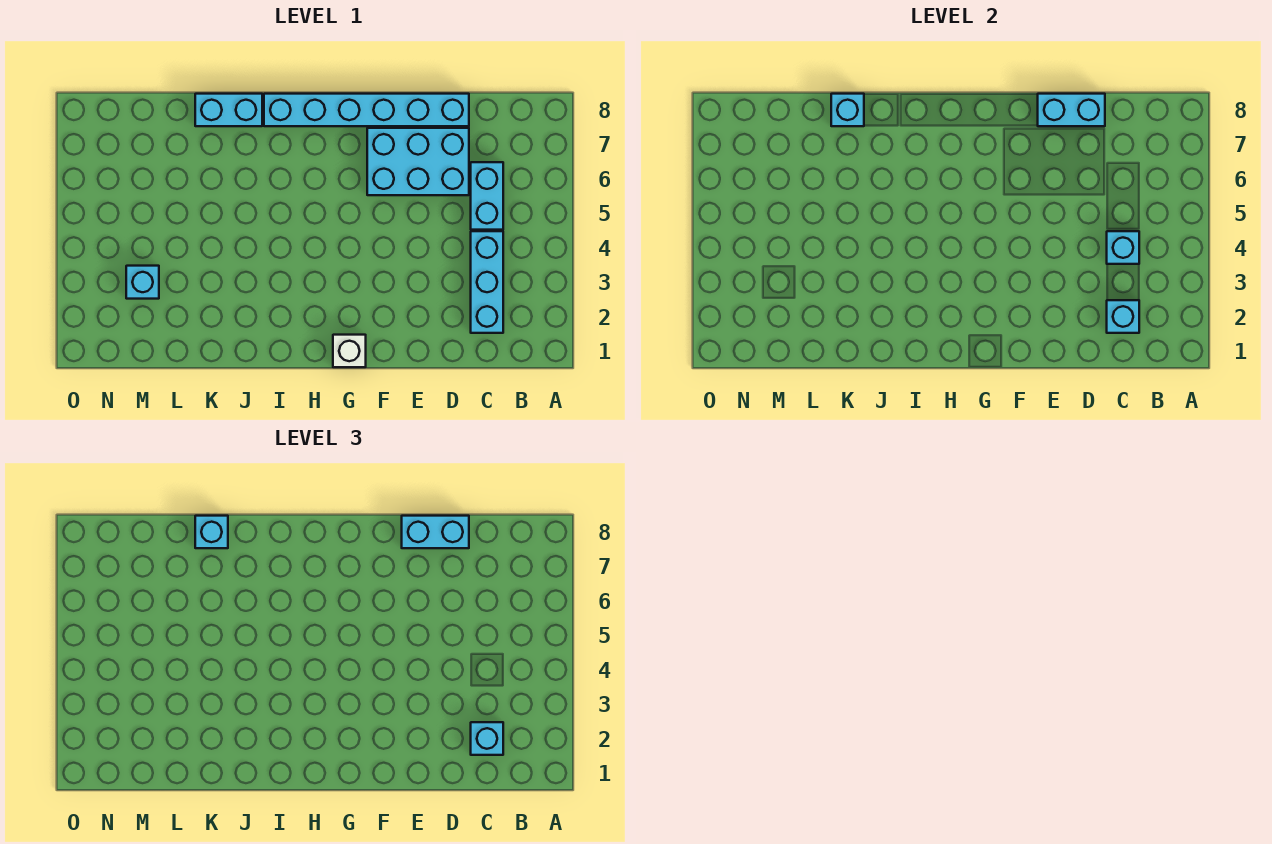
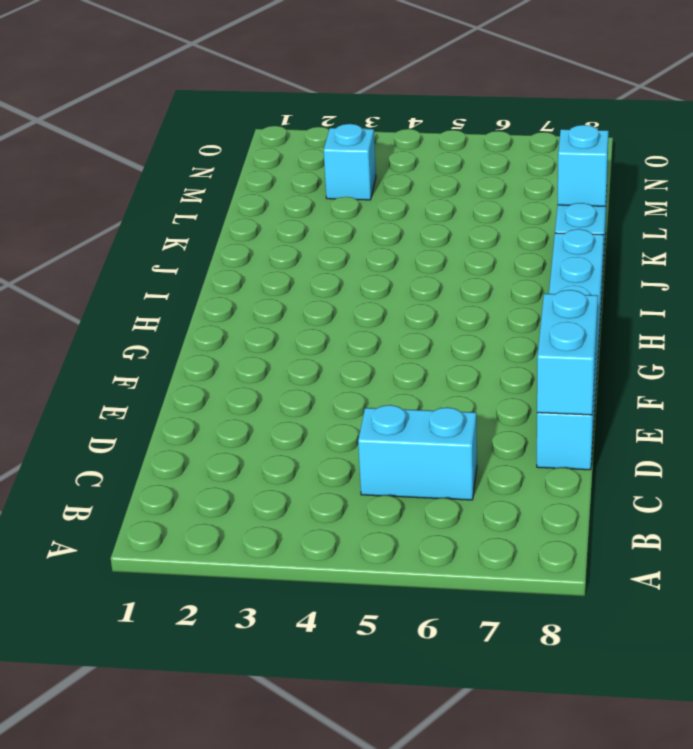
none -> cyan 1x3 brick [471,231,503,333]
none -> cyan 2x3 brick [367,128,469,195]
none -> white 1x1 brick [333,335,366,367]

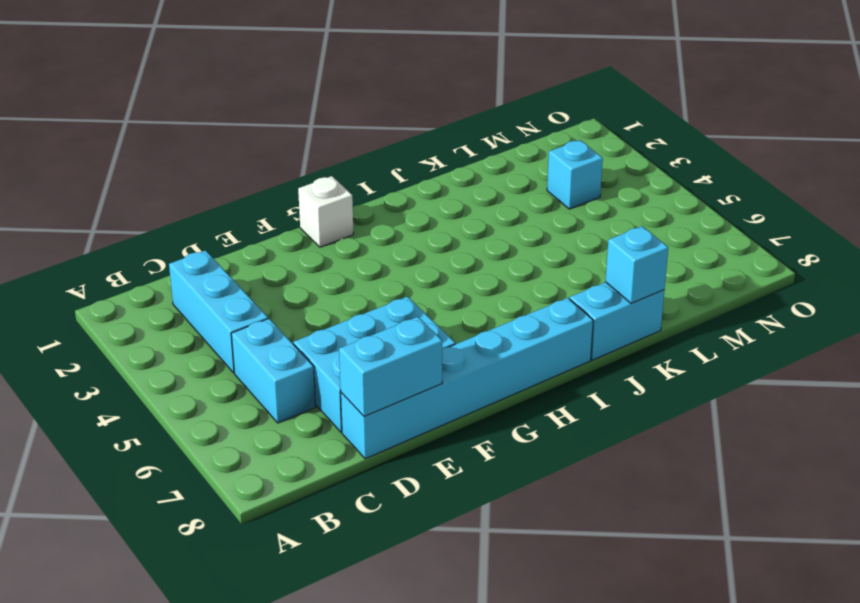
none -> cyan 1x1 brick [1107,300,1139,333]
none -> cyan 1x1 brick [1107,231,1139,264]
none -> cyan 1x1 brick [471,722,503,755]

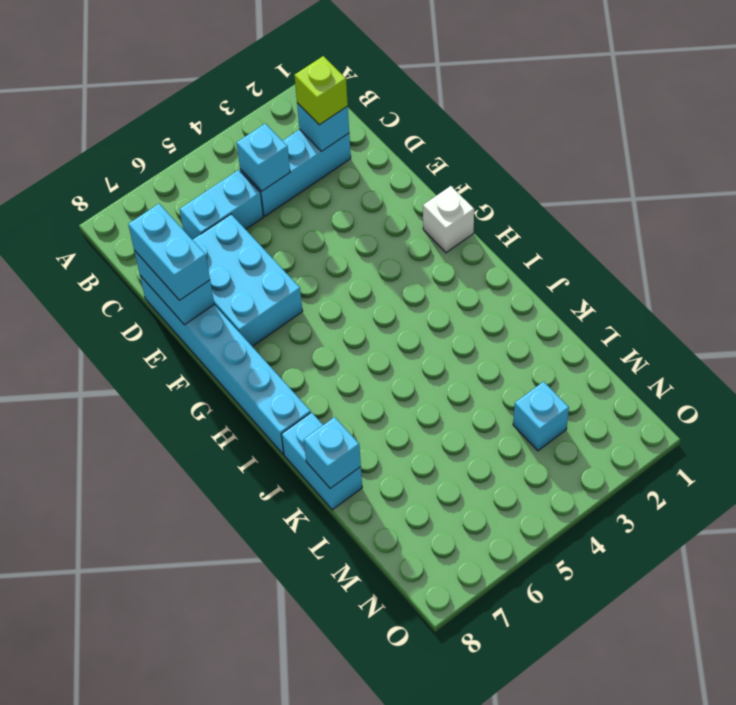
lime 1x1 brick [294,56,348,125] -> cyan 1x1 brick [471,722,503,755]
none -> cyan 1x1 brick [195,516,228,548]

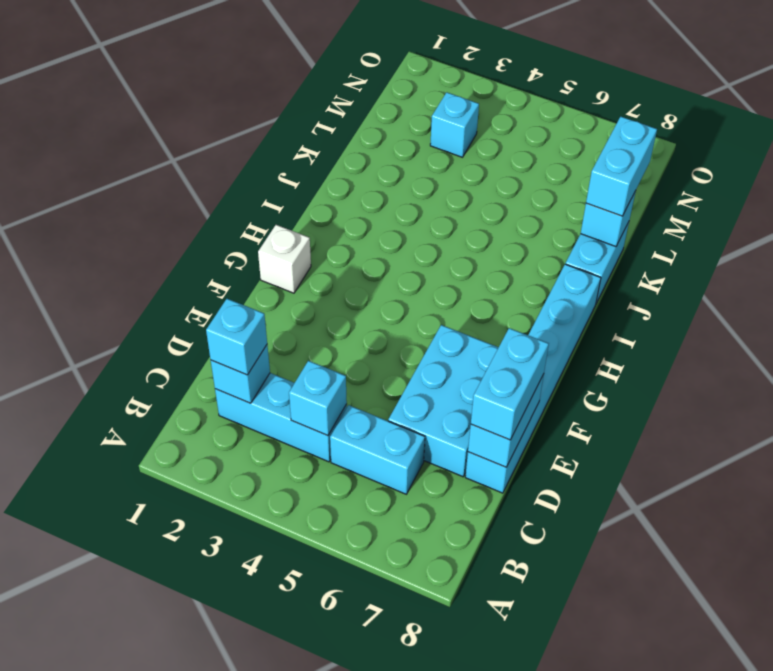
cyan 1x2 brick [586,117,657,216] -> cyan 1x1 brick [195,516,228,548]

